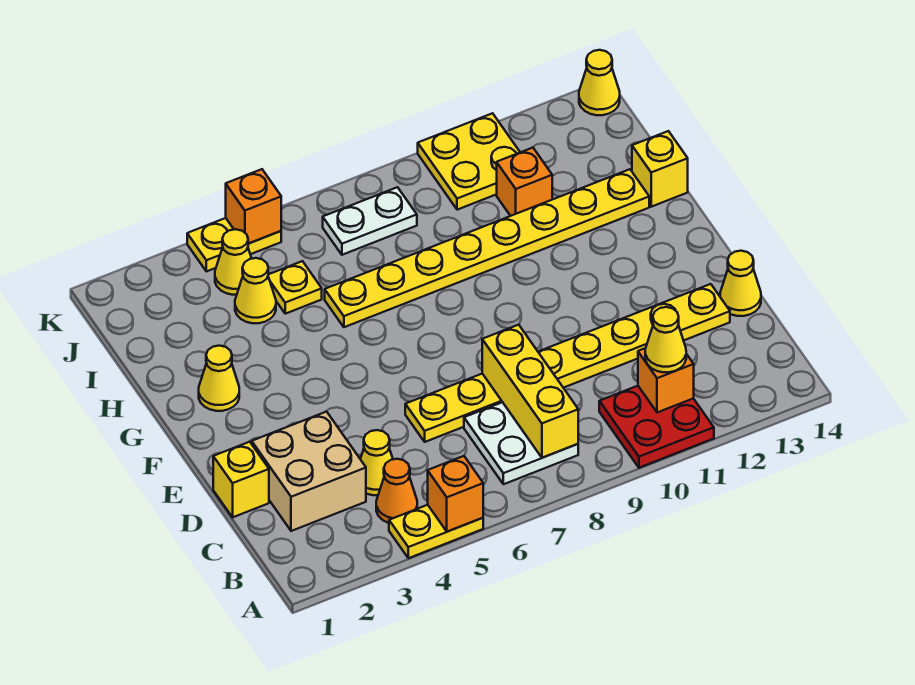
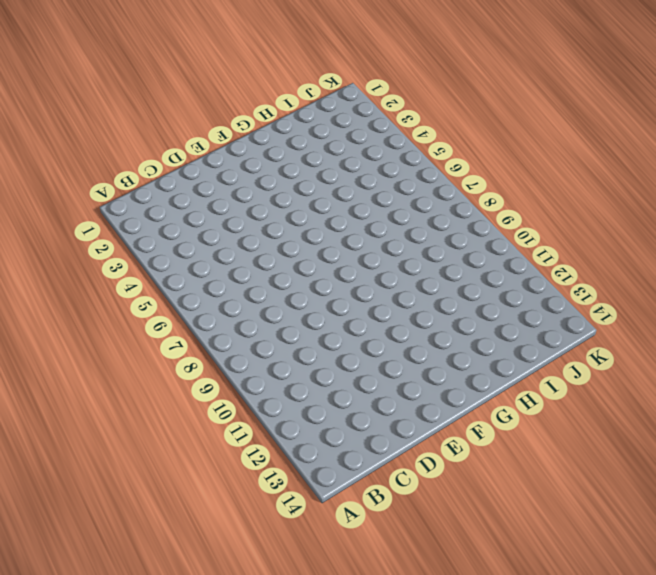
none -> yellow 1x2 plate [389,505,483,558]
none -> red 2x2 plate [599,386,714,468]
none -> orange 1x1 cone [376,459,417,523]

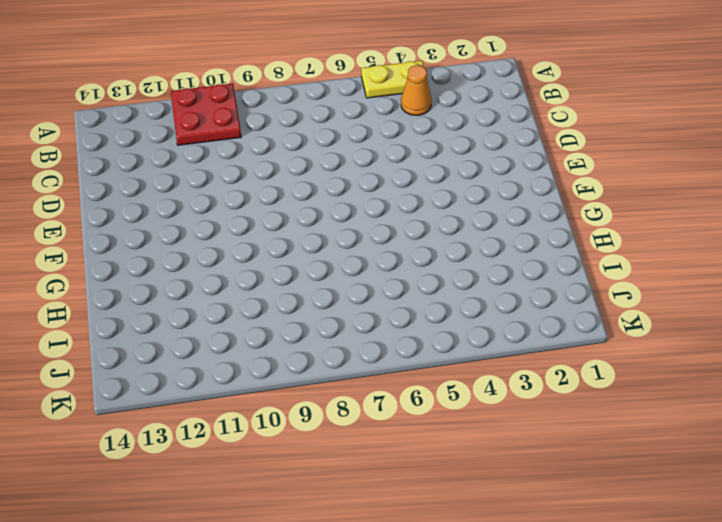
none -> white 2x2 plate [464,402,578,484]
none -> tan 2x2 brick [252,412,366,531]
none -> yellow 1x1 cone [361,430,393,495]

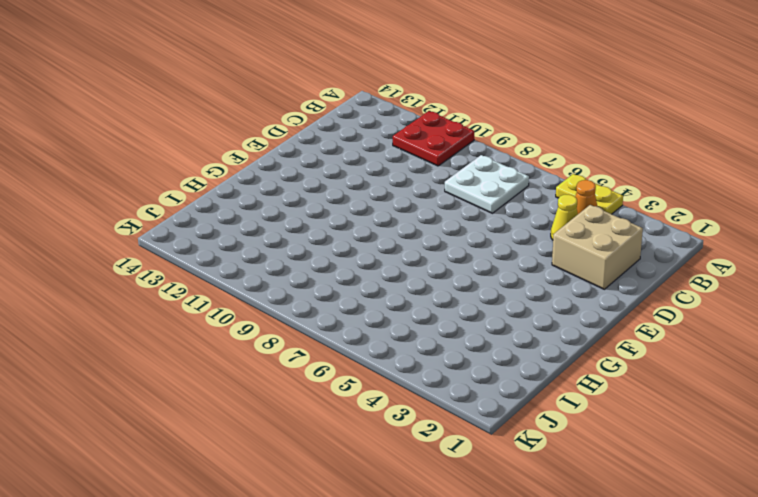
none -> yellow 1x1 brick [213,442,269,517]
none -> yellow 1x8 plate [405,284,730,442]
none -> yellow 1x1 cone [720,251,761,316]

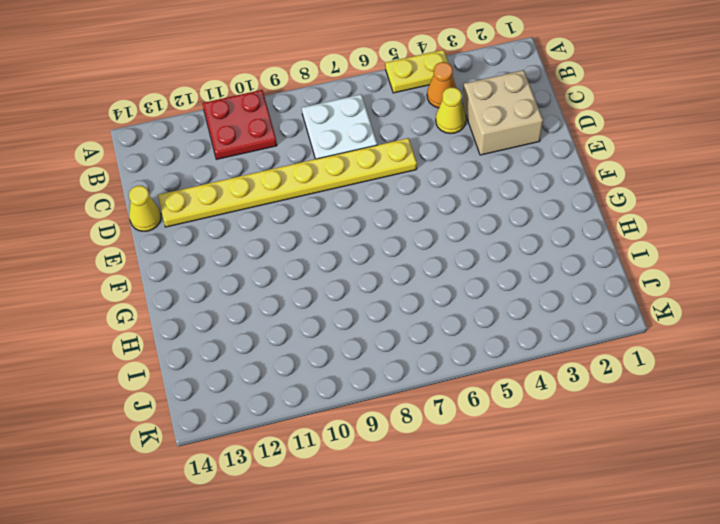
none -> yellow 1x1 brick [213,442,269,517]
none -> yellow 1x1 cone [199,346,239,411]
none -> yellow 1x8 plate [325,169,649,327]

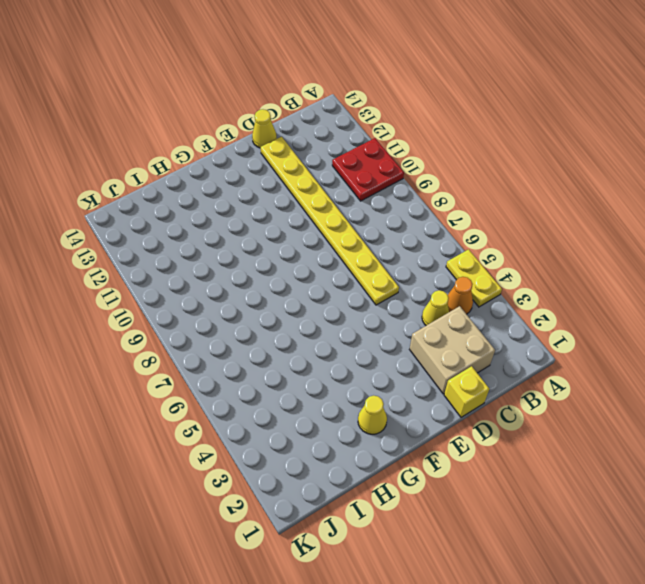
none -> white 2x2 plate [464,402,578,484]
none -> yellow 1x8 plate [325,169,649,327]
none -> yellow 1x1 brick [632,131,688,207]

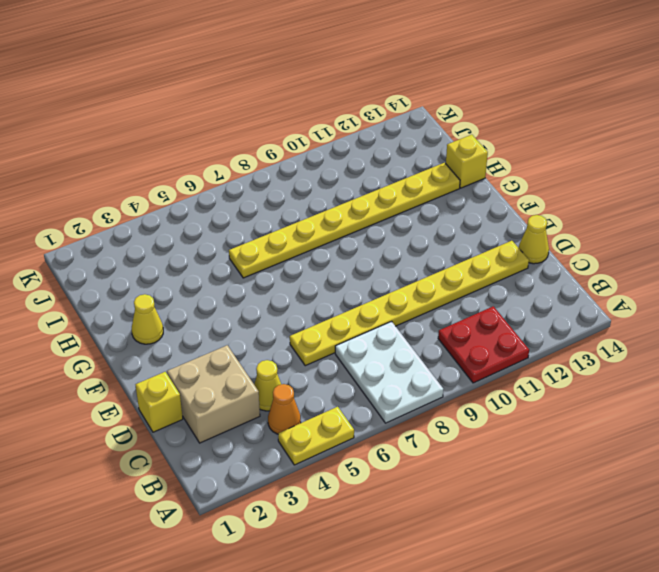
white 2x3 plate [335,322,443,423] -> white 2x2 plate [464,402,578,484]
none -> yellow 1x1 cone [235,258,276,323]
none -> yellow 1x1 plate [268,261,322,314]
none -> orange 1x1 brick [497,148,552,216]

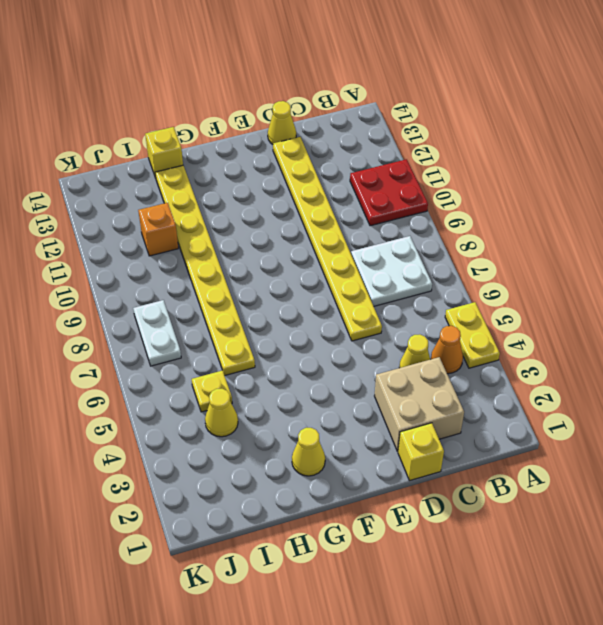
none -> yellow 1x1 cone [215,229,252,295]
none -> yellow 2x2 plate [418,113,520,210]
none -> yellow 1x2 plate [187,218,281,271]

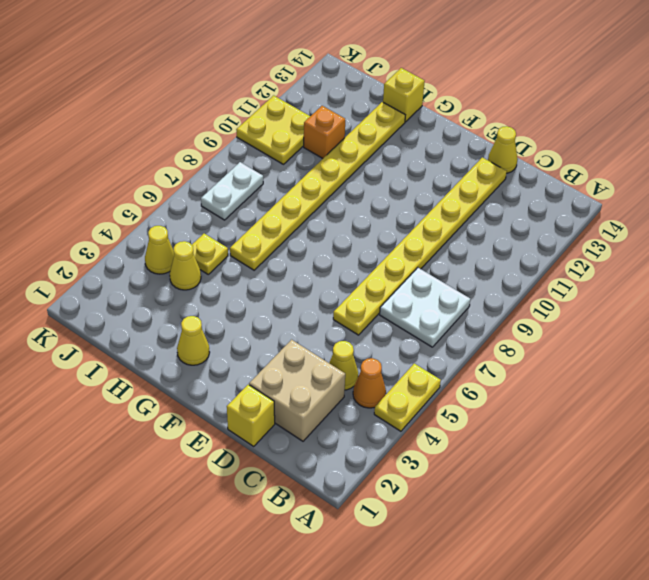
none -> red 2x2 plate [599,386,714,468]
none -> yellow 1x2 plate [187,218,281,271]
none -> yellow 1x1 cone [579,50,620,115]

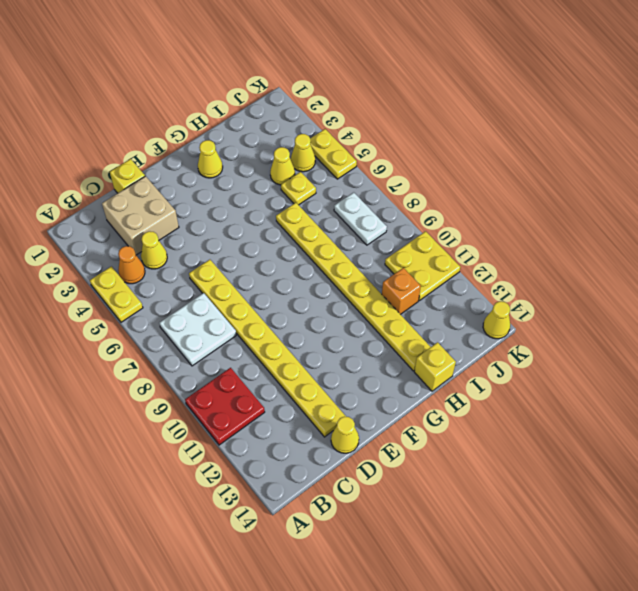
none -> orange 1x1 brick [428,456,483,531]
none -> yellow 1x3 brick [482,325,578,458]
none -> orange 1x1 brick [638,348,694,412]

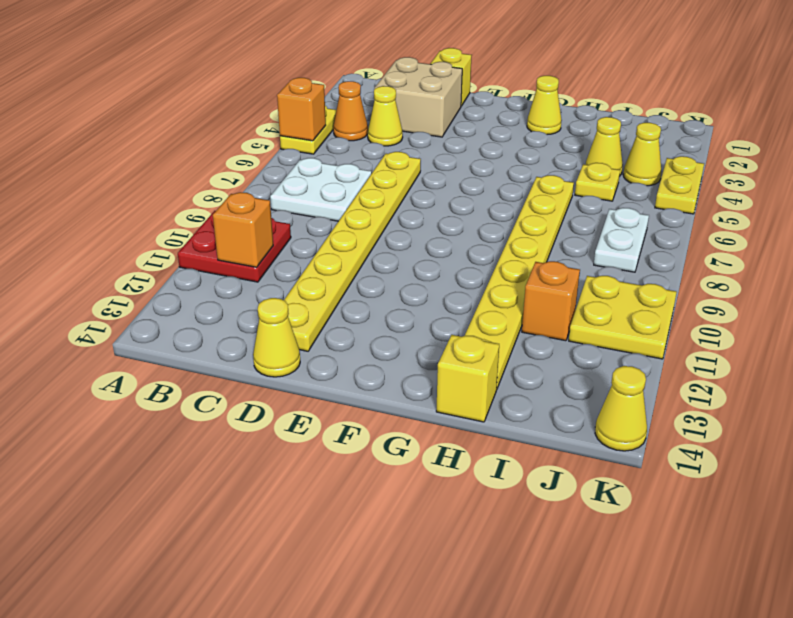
none -> yellow 1x3 brick [482,325,578,458]
none -> orange 1x1 brick [226,169,281,244]
none -> yellow 1x1 cone [645,307,686,372]

